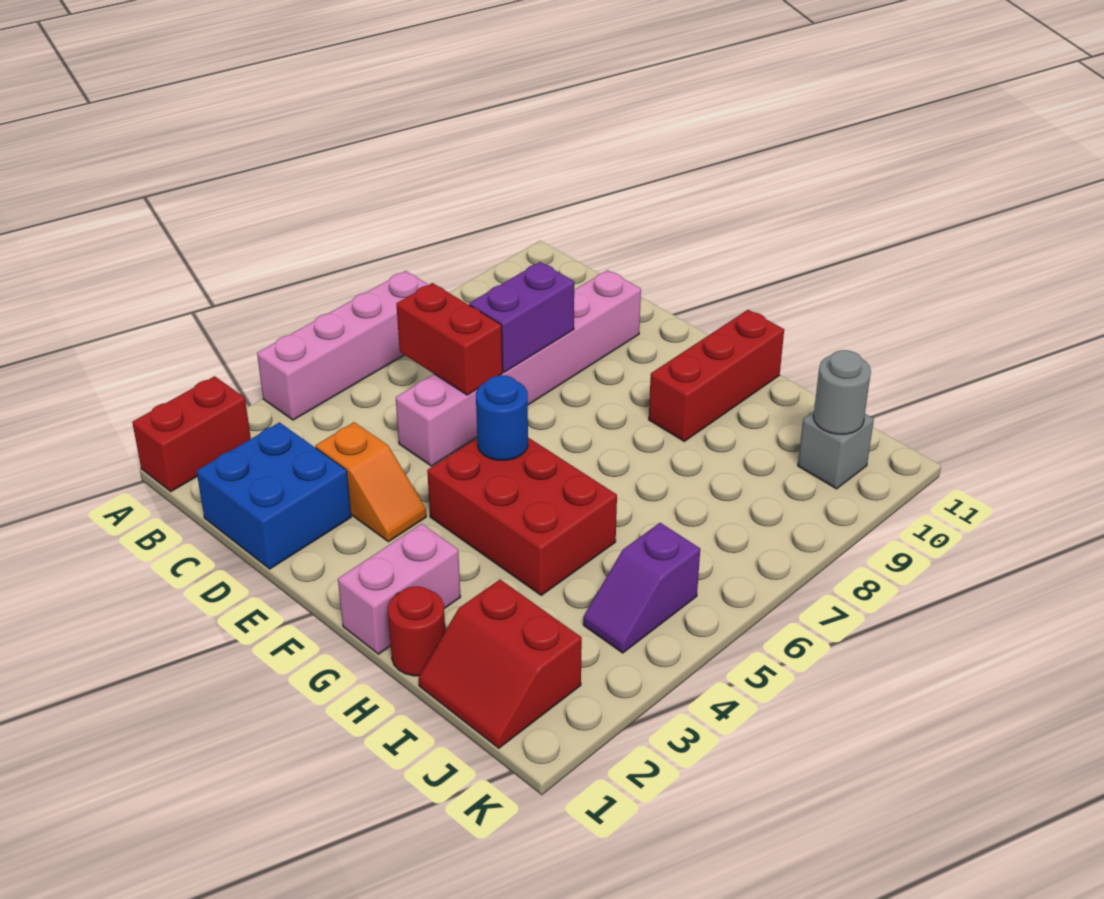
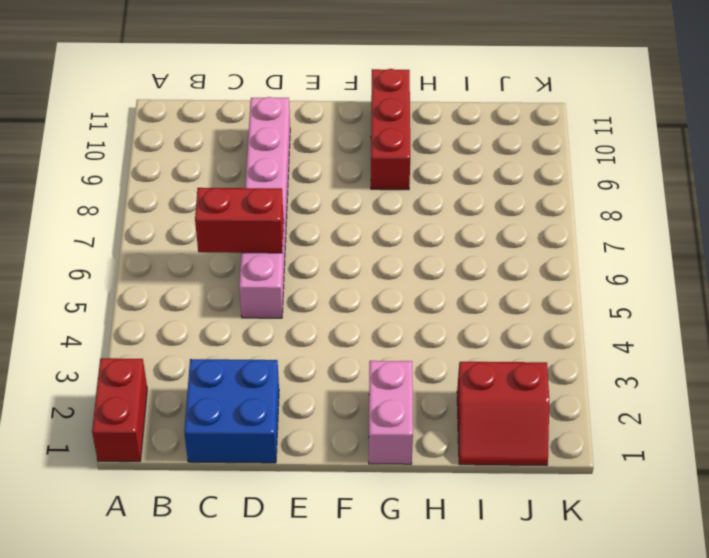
none -> pink 1x4 brick [257,271,428,420]
none -> orange 1x2 slope [315,422,426,542]
none -> red 2x3 brick [427,438,617,595]

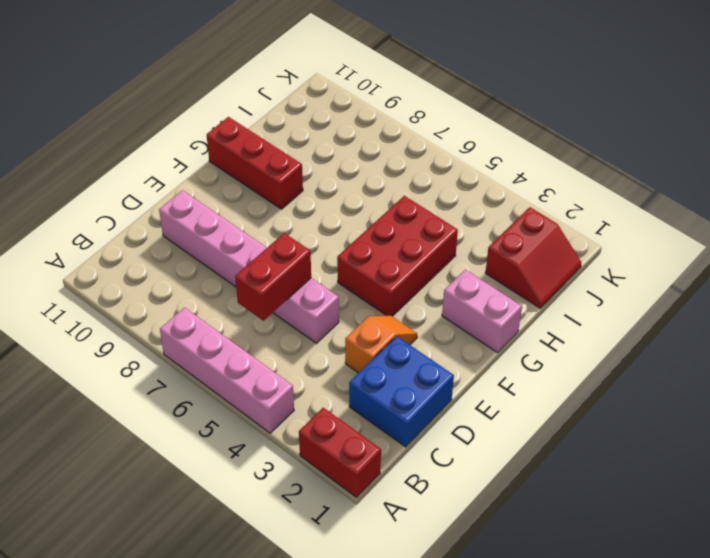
none -> red 1x1 round brick [388,586,445,676]
none -> purple 1x2 slope [583,523,700,653]
none -> grey 1x1 brick [798,411,874,489]

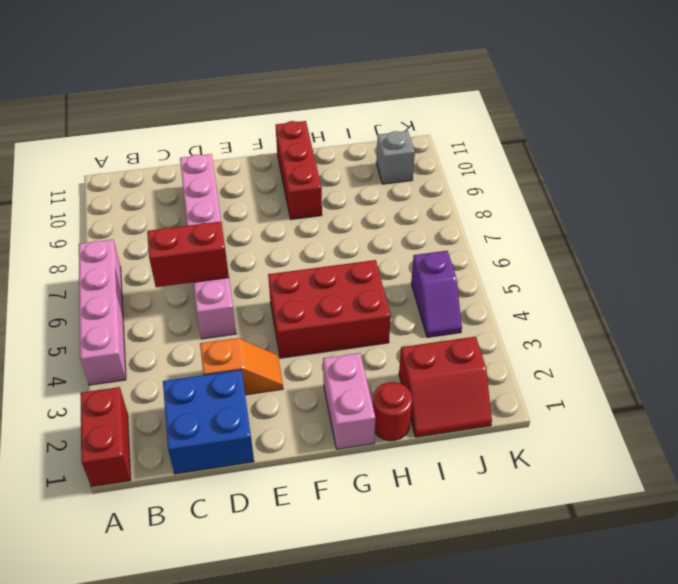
none -> purple 1x2 brick [469,262,574,372]
none -> blue 1x1 round brick [476,375,528,460]
none -> grey 1x1 round brick [813,350,871,434]

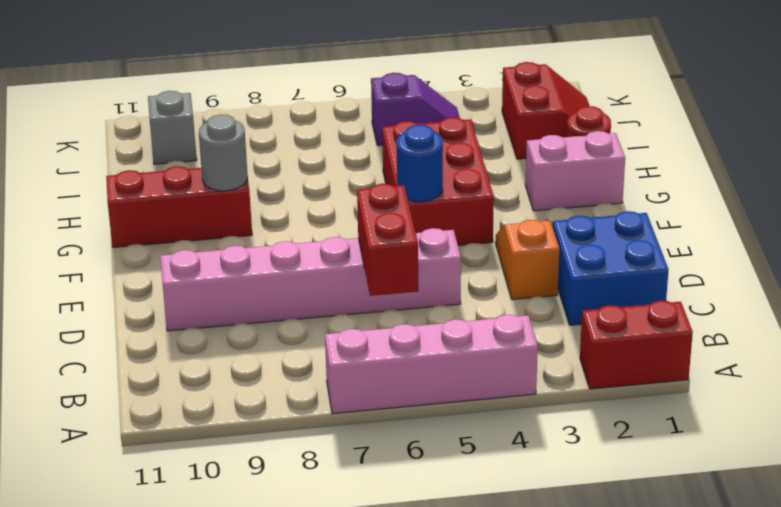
grey 1x1 round brick [199,114,248,191] -> grey 1x1 round brick moved to [813,350,871,434]
none -> purple 1x2 brick [469,262,574,372]

